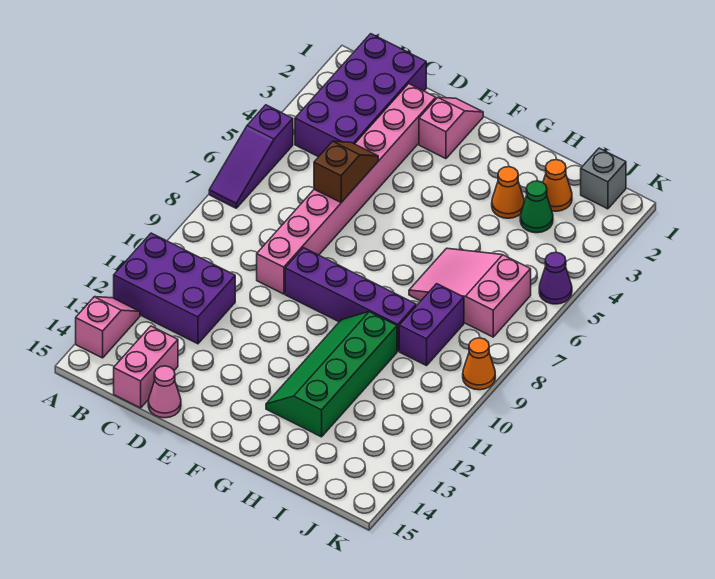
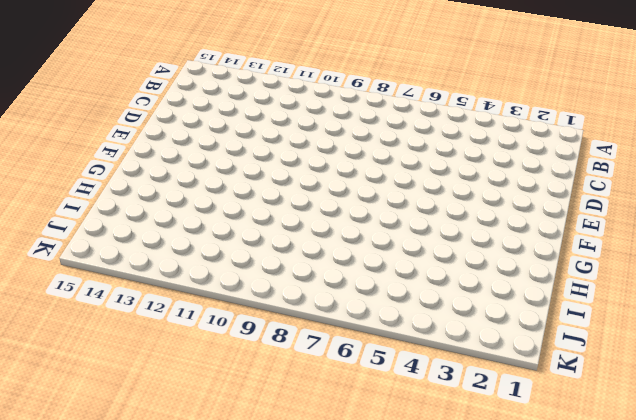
none -> purple 1x3 slope [209,105,293,208]
none -> purple 2x3 brick [114,233,235,344]
none -> pink 1x2 slope [76,297,140,358]

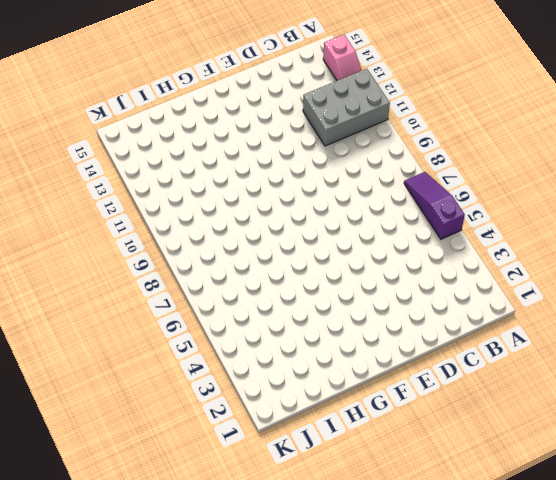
grey 2x3 brick [303,69,390,146] -> purple 2x3 brick [114,233,235,344]
none -> purple 2x4 brick [295,34,426,157]
none -> pink 1x2 brick [114,326,178,408]
none -> pink 1x8 brick [257,84,436,294]

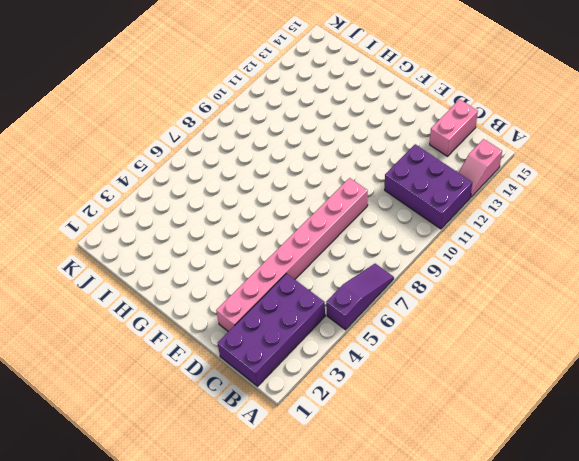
none -> pink 1x1 cone [148,366,181,418]
none -> pink 1x2 slope [419,97,483,159]
none -> purple 1x4 brick [285,248,416,351]

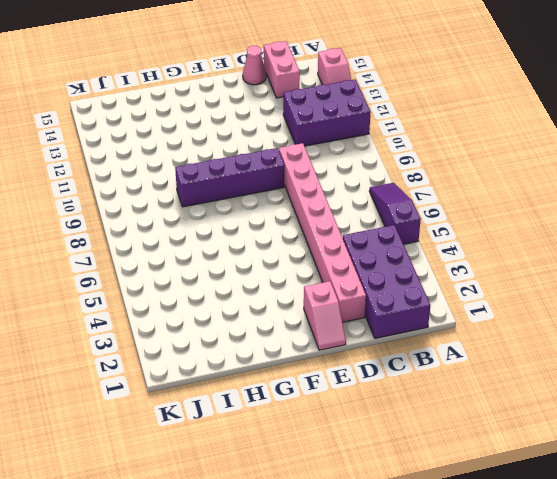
none -> green 2x4 slope [266,312,397,437]
none -> orange 1x1 cone [492,167,524,218]
none -> pink 2x3 slope [409,248,531,337]

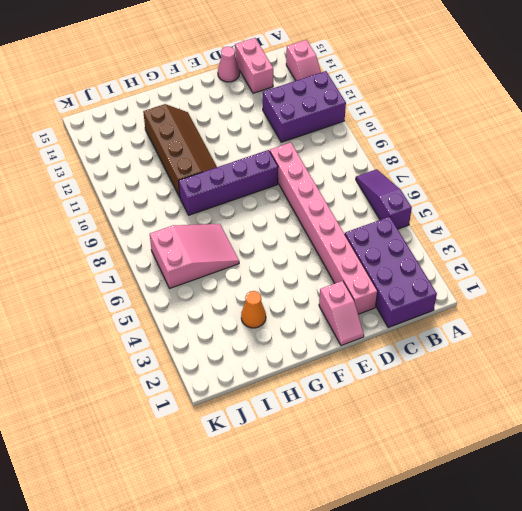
brown 2x4 slope [143,104,217,197] -> green 2x4 slope [266,312,397,437]
none -> orange 1x1 cone [543,160,572,211]
none -> green 1x1 cone [520,181,553,233]
none -> purple 1x2 brick [399,284,464,366]

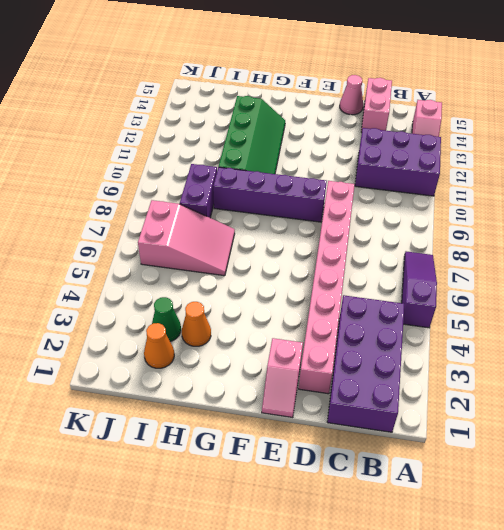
none -> grey 1x1 brick [581,148,626,209]
none -> purple 1x1 cone [539,252,572,304]
none -> orange 1x1 cone [463,338,495,390]

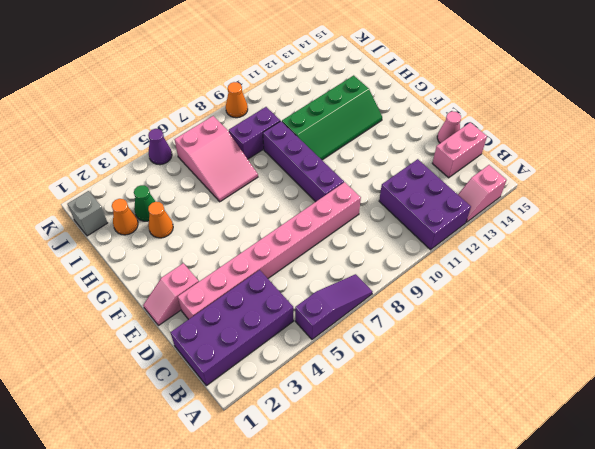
none -> brown 1x2 slope [314,141,378,202]

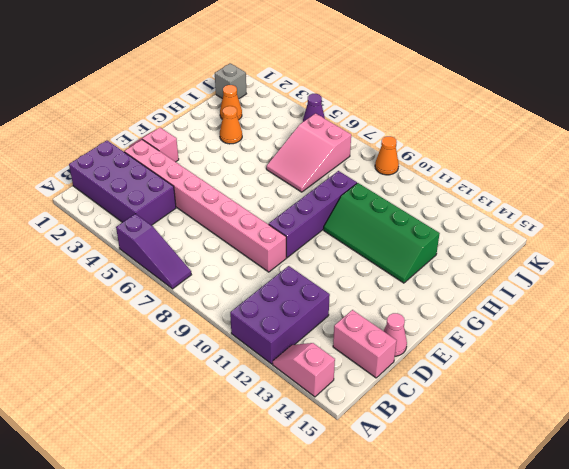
none -> green 1x1 cone [520,181,553,233]
none -> purple 1x2 brick [399,284,464,366]
none -> brown 1x2 slope [314,141,378,202]

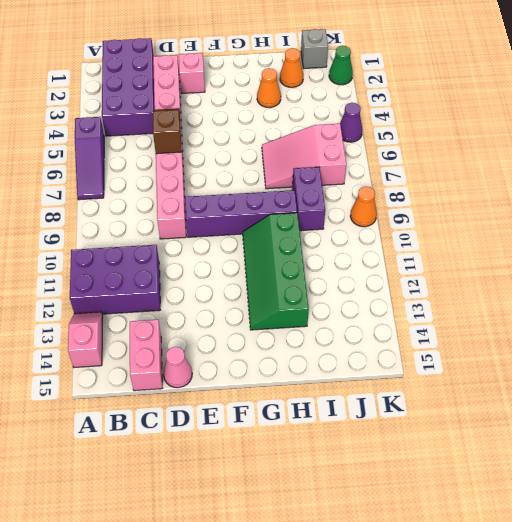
green 1x1 cone [329,46,353,85] -> green 1x1 cone moved to [520,181,553,233]

